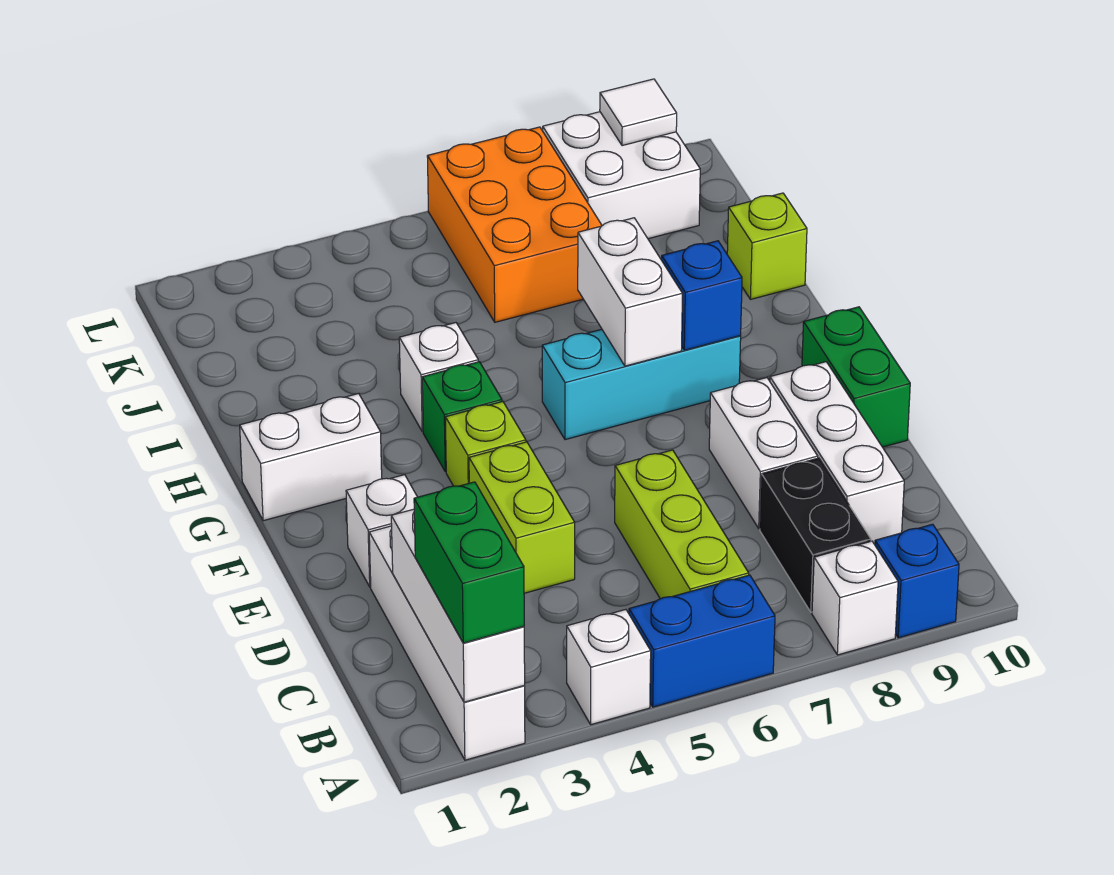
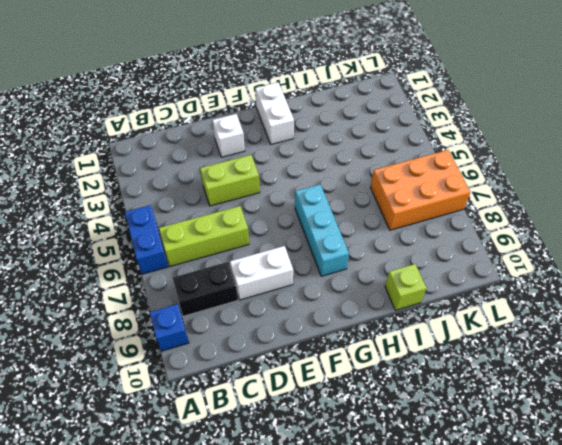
none -> white 1x4 brick [369,526,525,760]
none -> white 1x1 brick [567,610,651,725]
none -> white 1x1 brick [812,541,898,655]

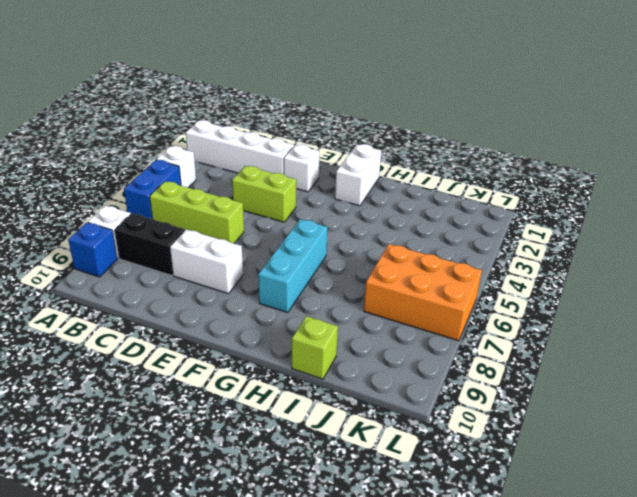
none -> white 1x3 brick [770,362,904,545]
none -> green 1x2 brick [802,307,910,447]
none -> lime 1x1 brick [445,402,526,486]

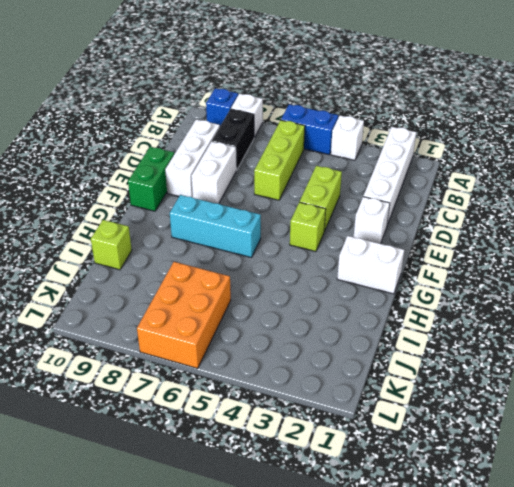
none -> green 1x1 brick [422,362,502,472]
none -> white 1x1 brick [399,323,478,432]
none -> white 2x2 brick [543,112,700,239]

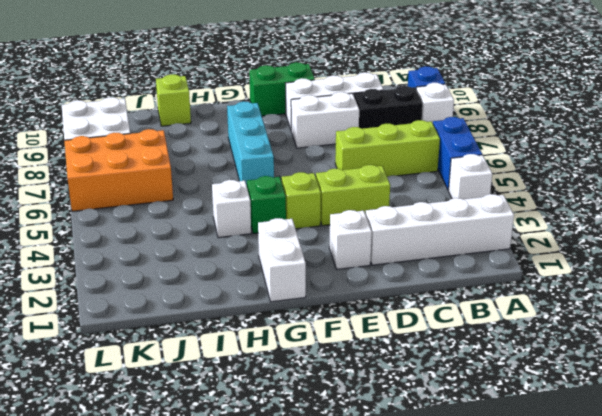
none -> white 1x3 brick [391,509,525,702]
none -> white 1x2 brick [578,218,683,366]
none -> blue 1x1 brick [662,241,742,350]

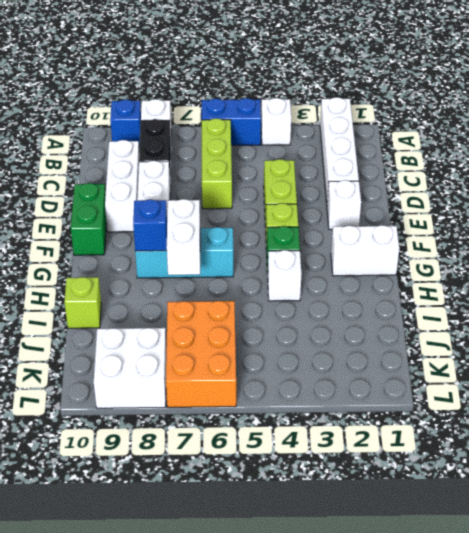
none -> white 1x3 brick [391,509,525,702]
none -> white 1x1 tile [600,79,677,146]
none -> green 1x2 brick [414,482,524,643]

